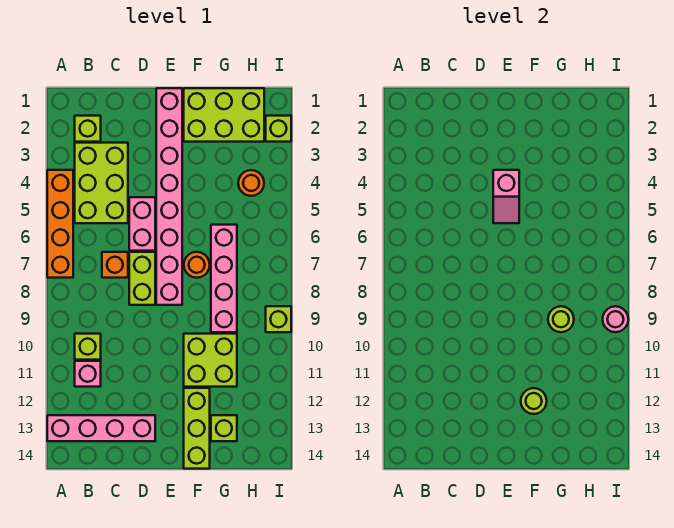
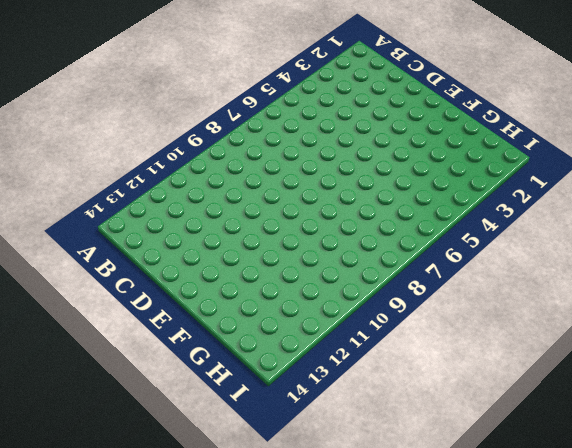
none -> orange 1x4 brick [47,170,73,278]
none -> pink 1x4 brick [47,415,155,441]
none -> lime 1x1 brick [75,116,101,142]

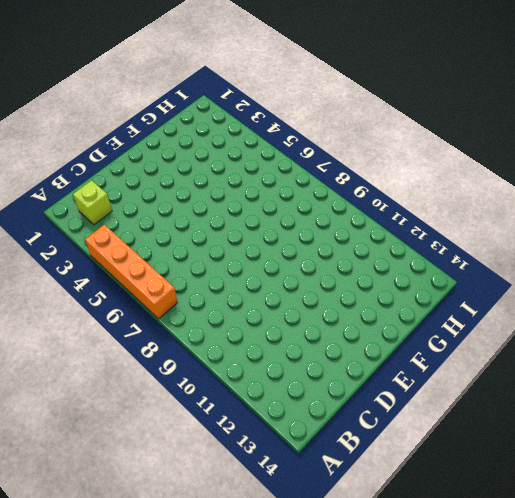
none -> pink 1x4 brick [47,415,155,441]
none -> lime 2x3 brick [75,143,128,223]
none -> lime 1x1 brick [75,334,101,360]

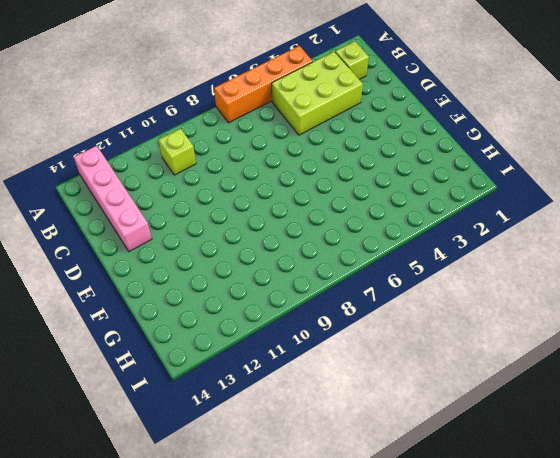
none -> pink 1x1 brick [75,361,101,387]
none -> orange 1x1 brick [102,252,128,278]
none -> pink 1x2 brick [129,197,155,251]

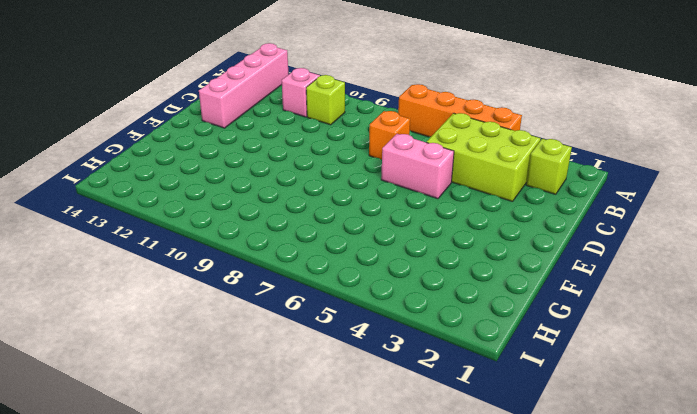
none -> lime 1x2 brick [129,252,155,305]
none -> pink 1x8 brick [156,88,182,305]
none -> lime 2x3 brick [184,88,264,142]

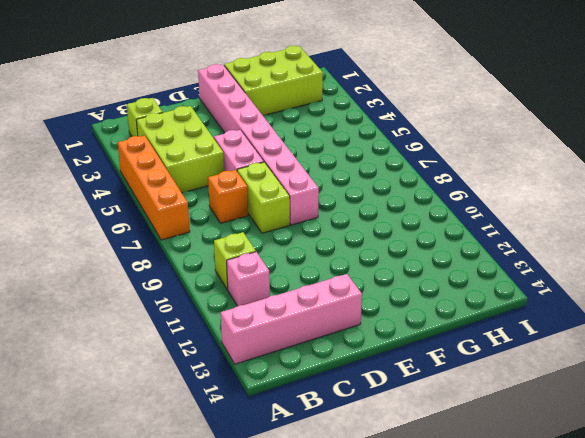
none -> orange 1x1 round brick [184,252,210,278]
none -> lime 2x2 brick [184,334,237,387]
none -> lime 1x3 brick [184,388,210,469]

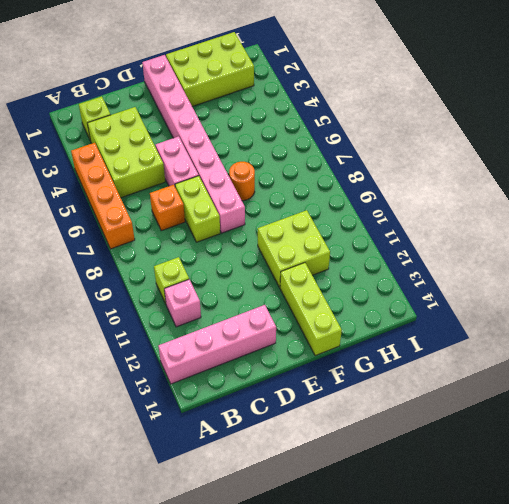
none -> pink 1x4 brick [211,225,237,332]
none -> lime 1x1 brick [211,415,237,441]
none -> orange 1x1 round brick [238,170,264,196]

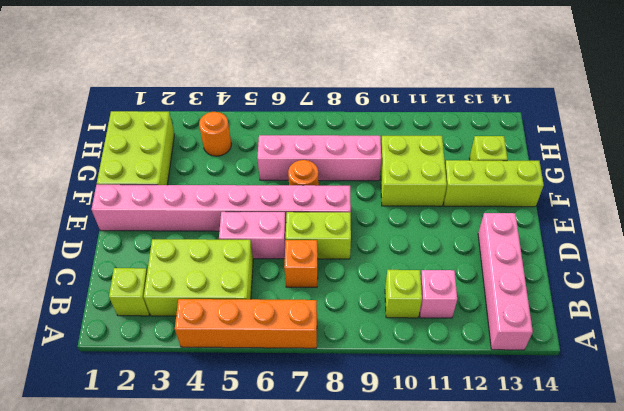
none -> lime 1x1 brick [266,116,291,142]
none -> lime 1x1 brick [266,306,291,332]
none -> pink 1x2 slope [493,170,519,223]

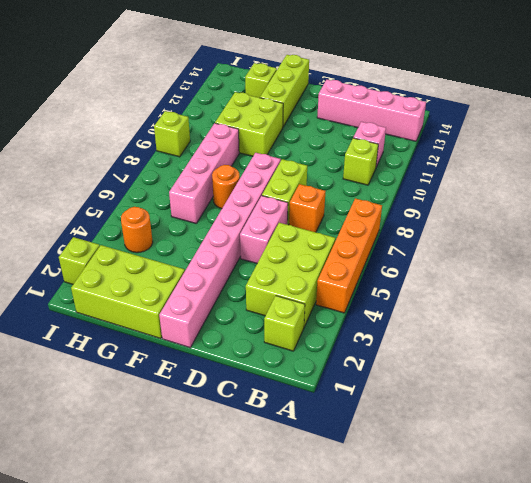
none -> pink 1x2 slope [493,170,519,223]
none -> lime 1x1 round brick [521,388,547,414]
none -> lime 1x1 round brick [548,306,574,332]

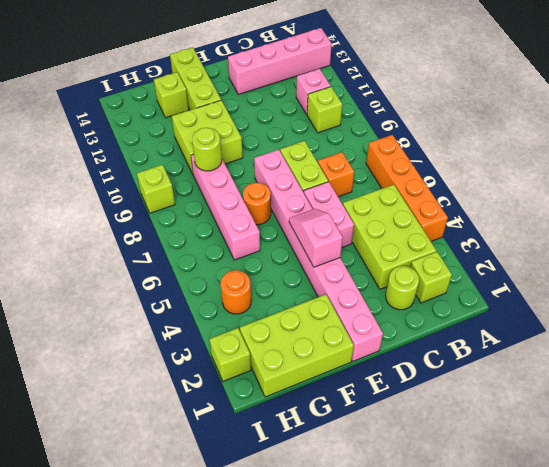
lime 1x1 round brick [386,266,419,310] -> lime 1x1 round brick moved to [521,388,547,414]
none -> pink 1x1 round brick [603,306,628,332]

